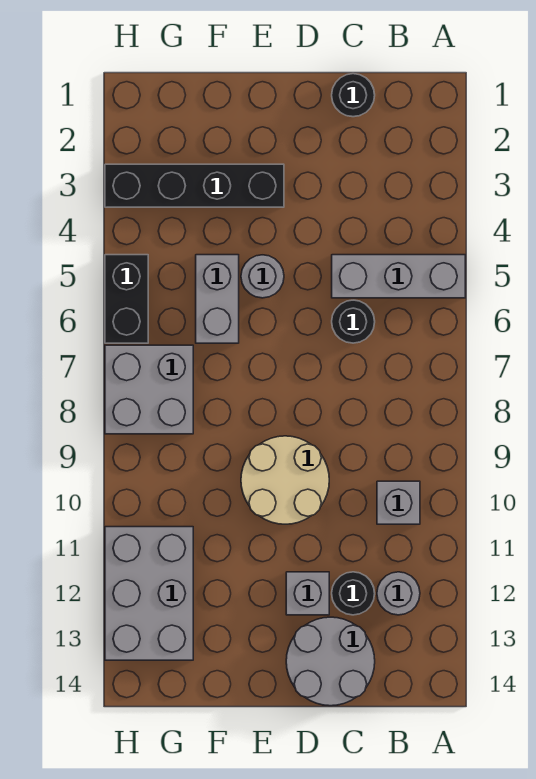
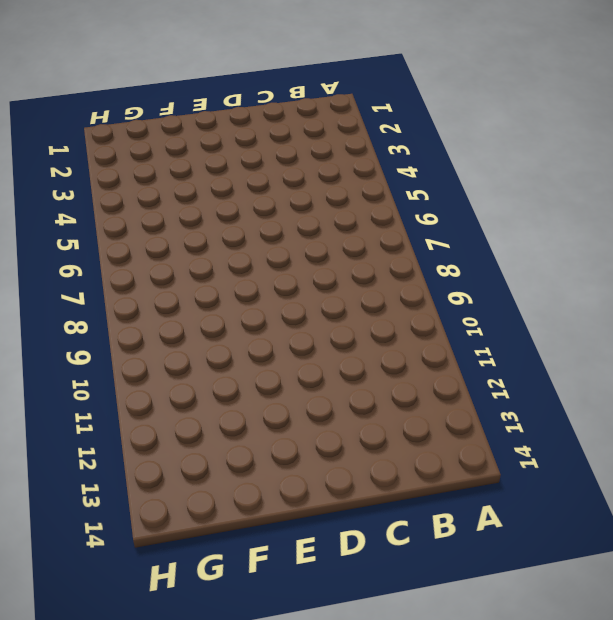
none -> grey 1x3 brick [332,255,465,298]
none -> grey 1x1 brick [377,481,420,524]
none -> grey 1x1 round brick [377,572,420,615]

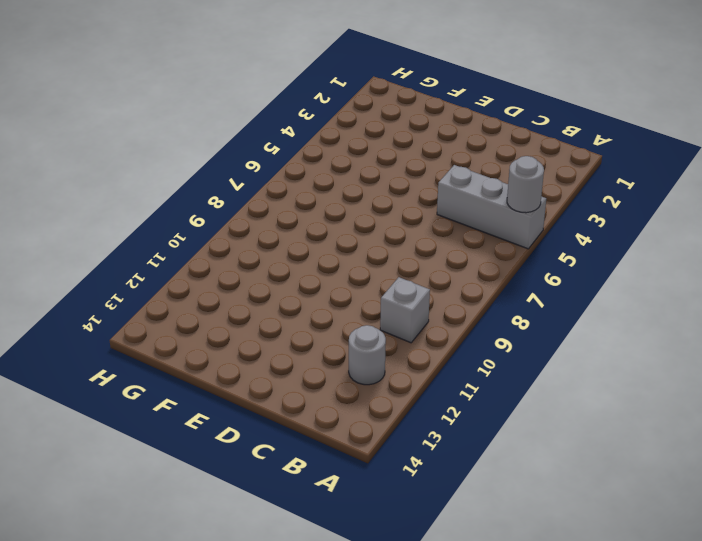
grey 1x1 round brick [507,156,544,213] -> grey 1x1 round brick moved to [241,255,284,298]
none -> black 1x1 round brick [332,74,375,117]
none -> black 1x1 round brick [332,300,375,343]
none -> black 1x1 round brick [332,572,375,615]

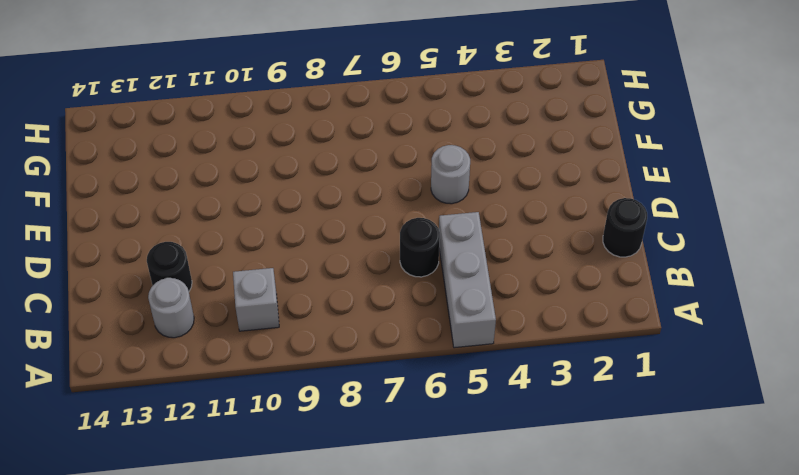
none -> grey 2x2 round brick [286,617,375,706]
none -> tan 2x2 round brick [241,436,329,524]
none -> grey 1x1 brick [286,572,329,615]

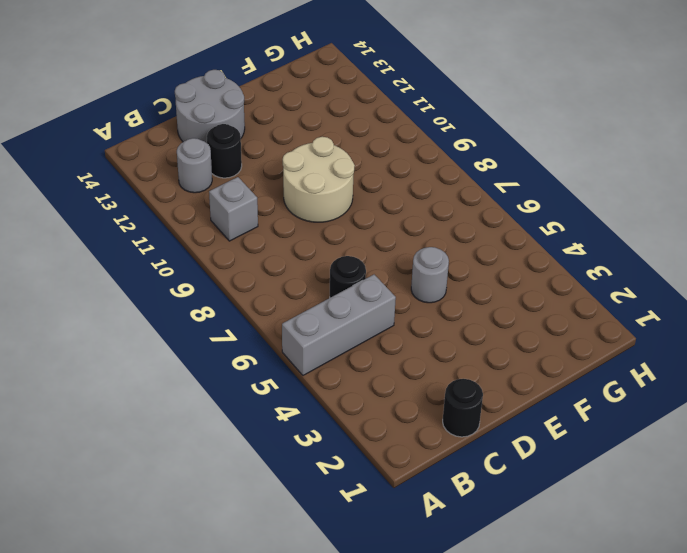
none -> grey 1x1 brick [286,572,329,615]
none -> black 1x4 brick [105,164,284,207]
none -> grey 1x2 brick [196,255,239,343]

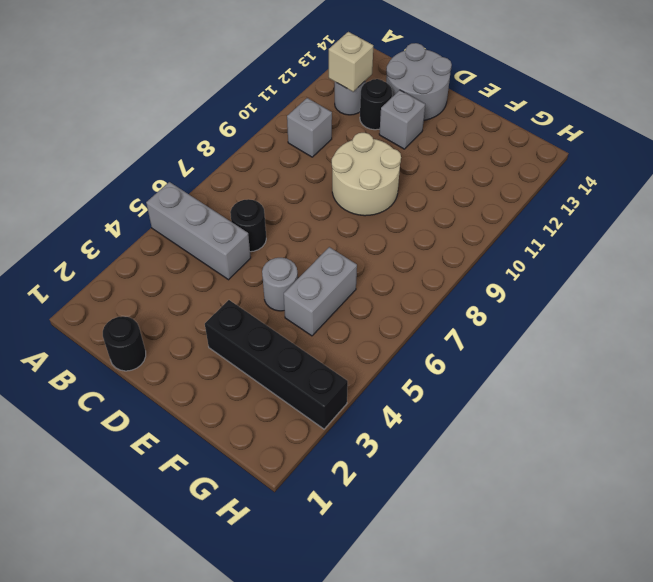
tan 1x1 brick [329,32,373,92] -> none
none -> grey 2x2 brick [105,345,193,434]
none -> grey 2x3 brick [105,527,193,660]
none -> black 1x2 brick [105,255,148,343]

